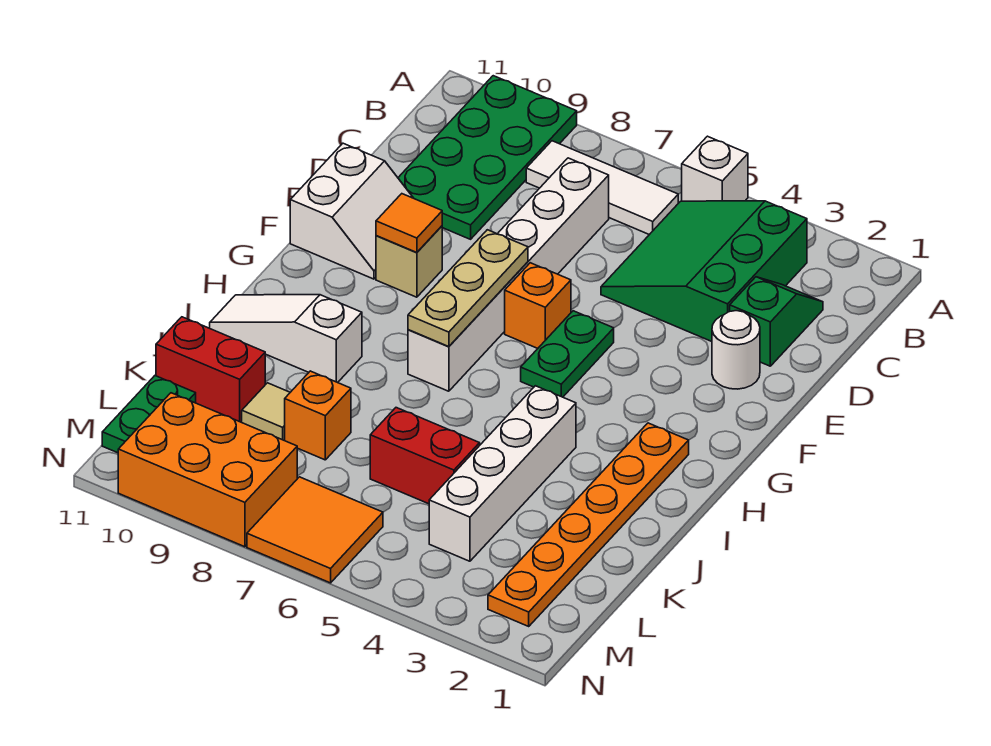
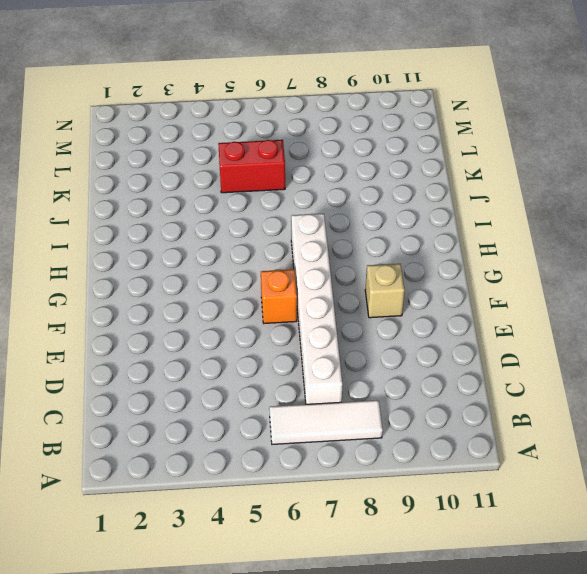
none -> white 1x1 brick [682,136,748,201]
none -> green 2x4 plate [398,76,577,239]
none -> green 3x3 slope [601,201,807,342]

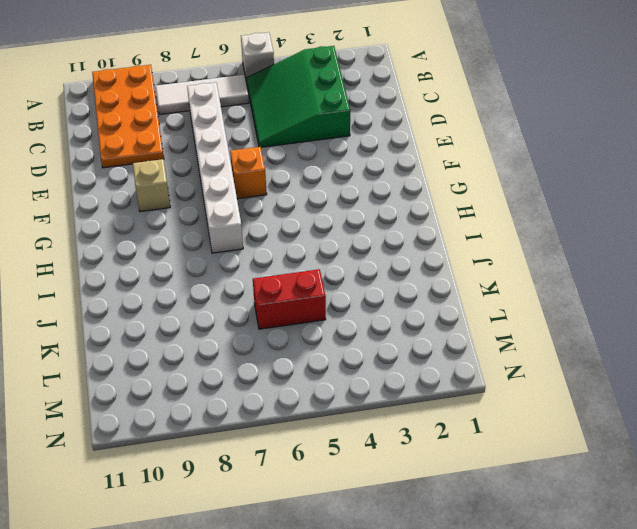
orange 2x4 plate [92,65,164,168] -> green 2x4 plate [398,76,577,239]
none -> green 1x2 slope [730,277,823,366]
none -> white 1x1 round brick [712,311,760,389]
none -> white 2x2 slope [290,143,413,279]

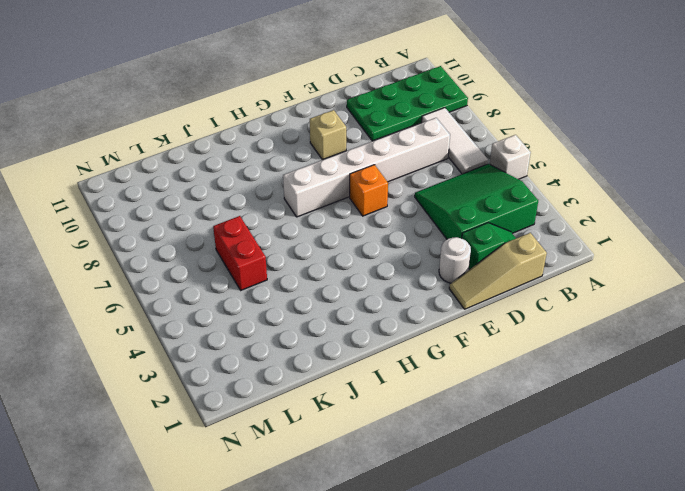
tan 1x3 slope [449,233,547,309] -> none
none -> white 2x2 slope [290,143,413,279]
none -> green 1x2 plate [521,311,614,397]
none -> orange 1x6 plate [488,423,689,626]

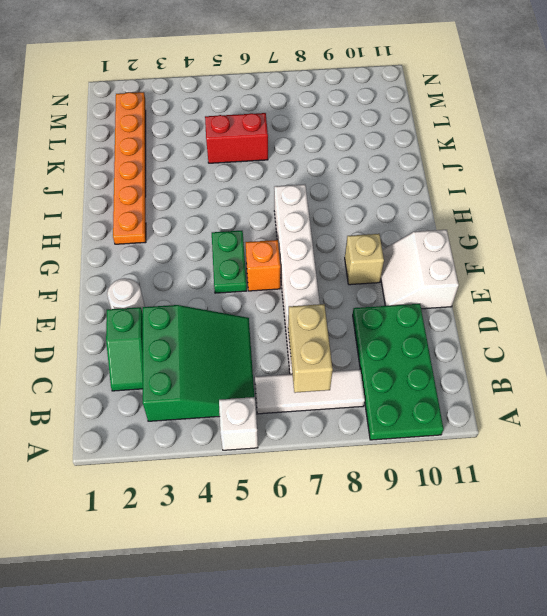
tan 1x2 brick [288,304,333,393] -> none
none -> white 1x4 brick [429,386,576,561]
none -> white 1x3 slope [210,295,362,383]
none -> orange 1x1 brick [285,371,351,460]

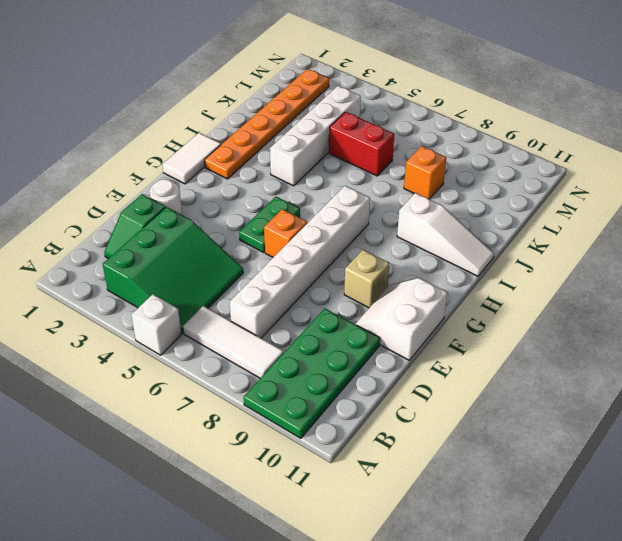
white 1x2 tile [162,133,221,184] -> none
none -> tan 1x1 tile [242,383,290,440]
none -> red 1x2 brick [156,317,265,422]
none -> green 1x2 plate [102,376,196,453]

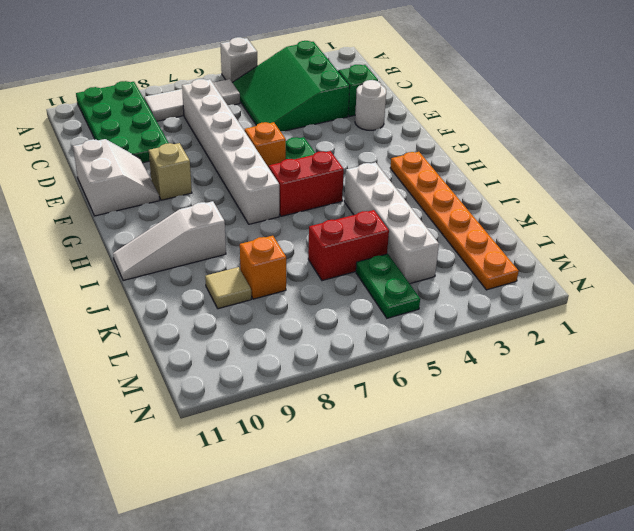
red 1x2 brick [269,151,344,216] -> red 1x2 brick moved to [156,317,265,422]
green 1x2 plate [356,254,420,318] -> green 1x2 plate moved to [102,376,196,453]
none -> orange 2x2 tile [247,477,383,583]
none -> orange 2x3 brick [118,393,297,547]
none -> tan 1x3 plate [408,230,528,347]

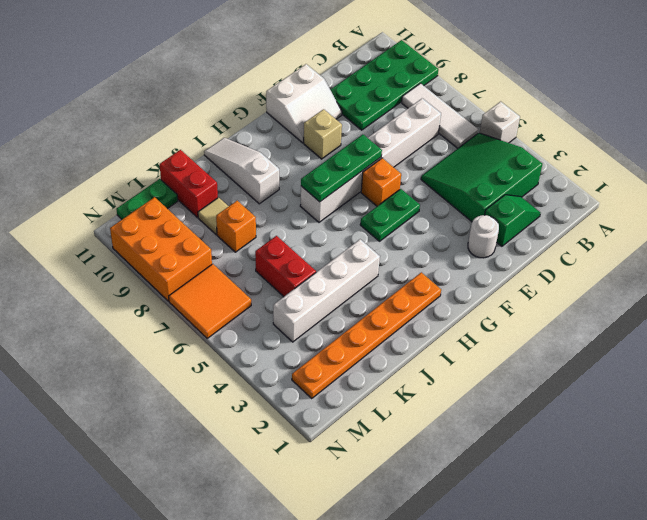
green 1x3 plate [301,135,382,202] -> tan 1x3 plate [408,230,528,347]
none -> orange 1x1 tile [376,194,442,253]

